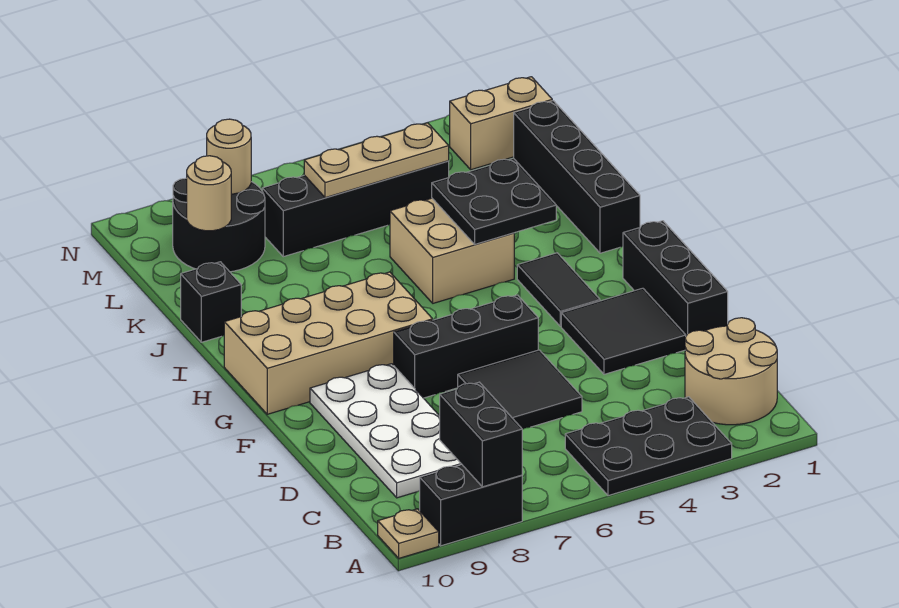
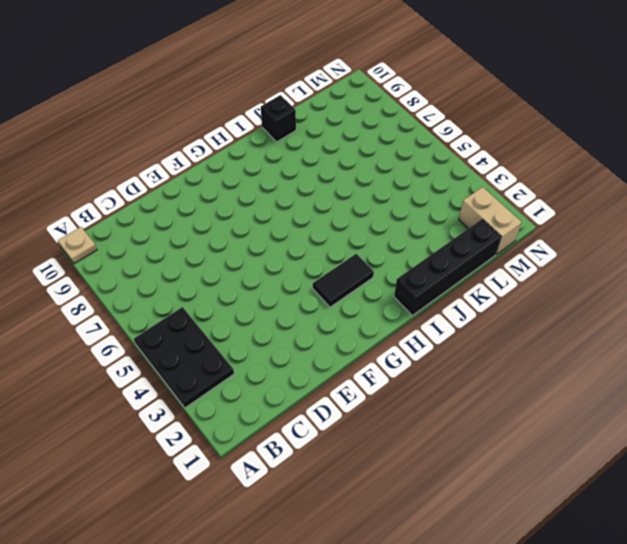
none -> black 1x2 brick [420,465,522,546]
none -> tan 2x2 round brick [685,318,777,425]
none -> white 2x4 plate [310,364,462,498]

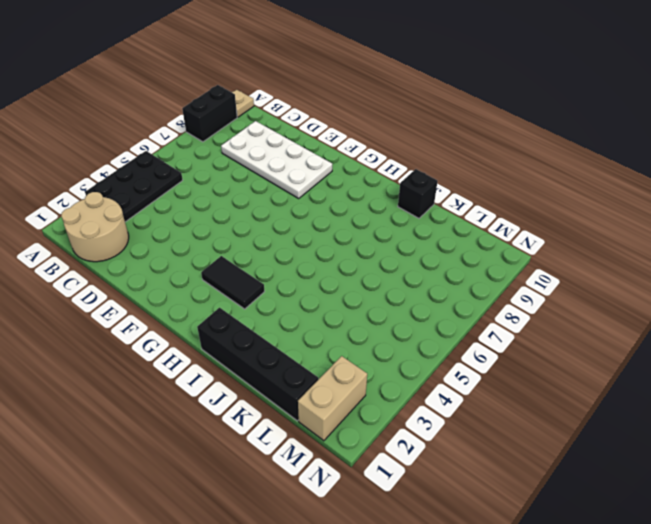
none -> black 2x2 tile [458,350,582,429]
none -> black 1x3 brick [623,221,728,336]
none -> black 2x2 tile [561,288,686,374]

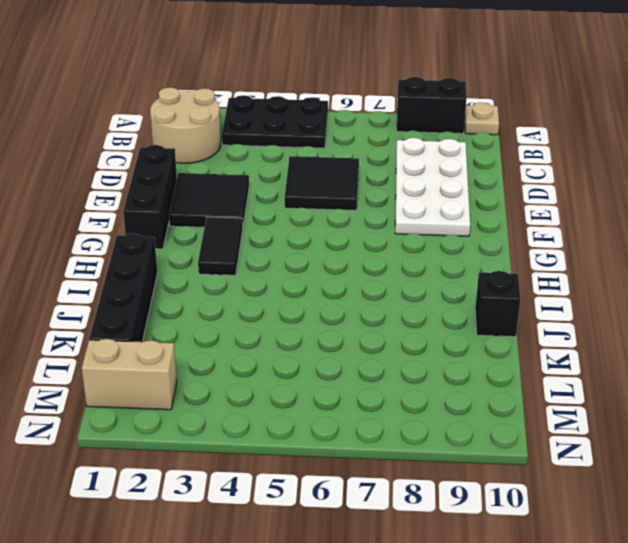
none -> black 1x3 brick [394,295,538,398]
none -> tan 2x4 brick [224,272,433,414]
none -> tan 2x2 brick [390,198,514,303]

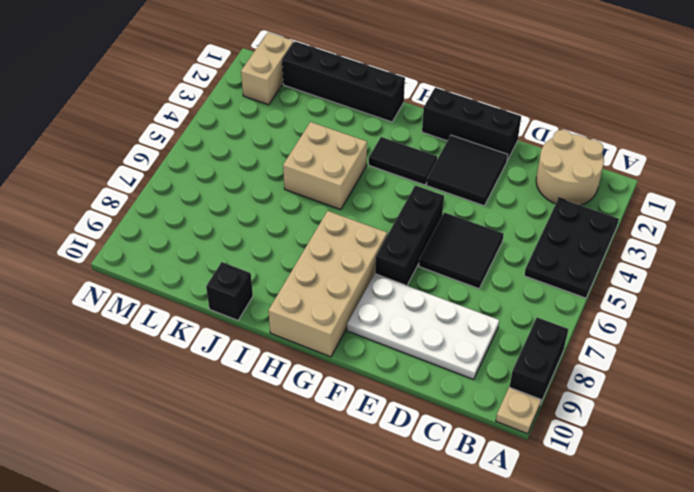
none -> black 1x4 brick [262,161,449,257]
none -> black 2x2 round brick [173,178,265,272]
none -> black 1x2 brick [440,382,522,487]

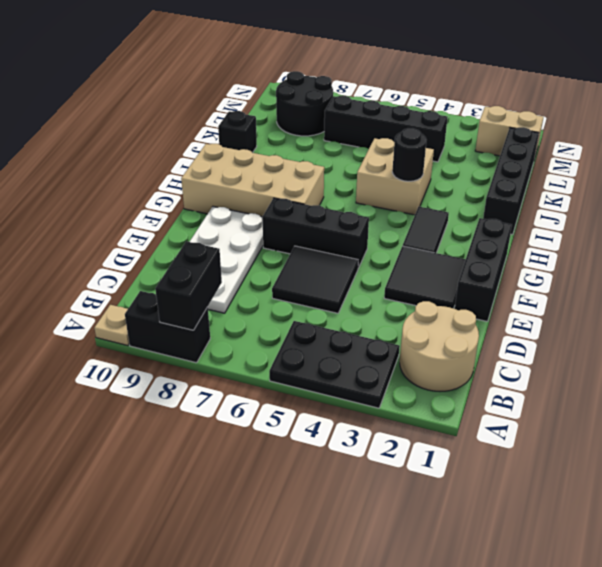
black 1x1 round brick [392,128,426,181] -> black 2x2 plate [432,158,556,244]
none -> tan 1x3 plate [304,123,449,198]
none -> tan 1x1 round brick [187,156,231,231]
none -> tan 1x1 round brick [207,119,251,194]

